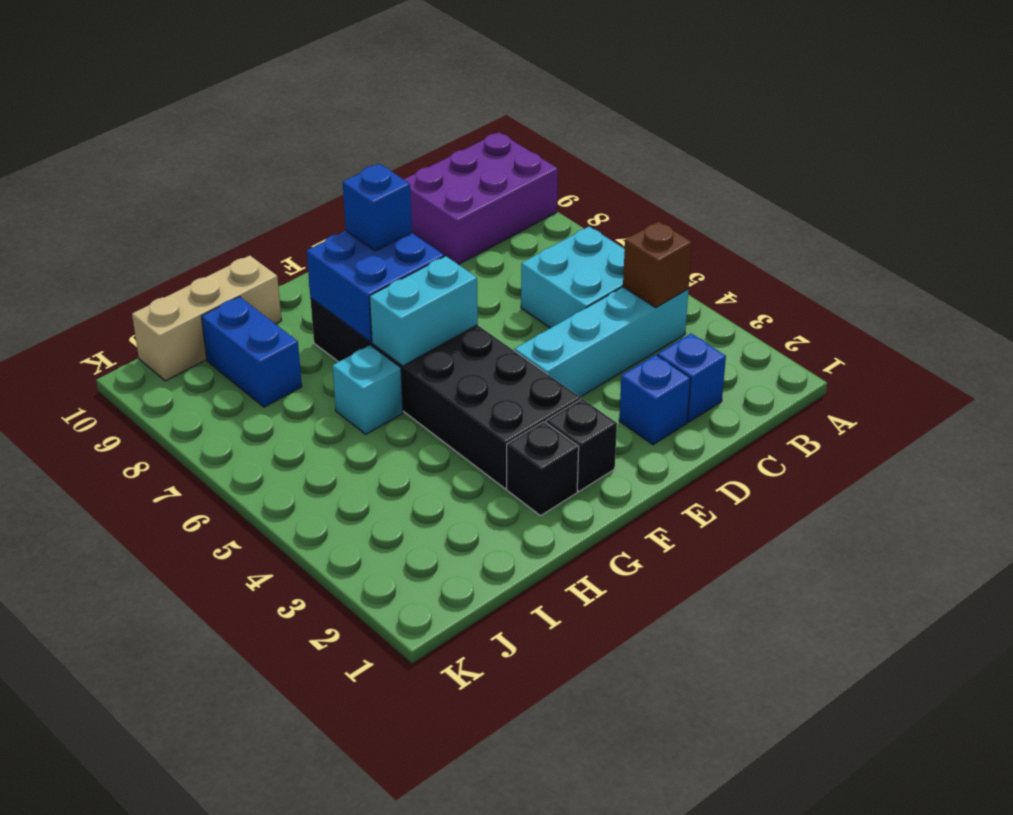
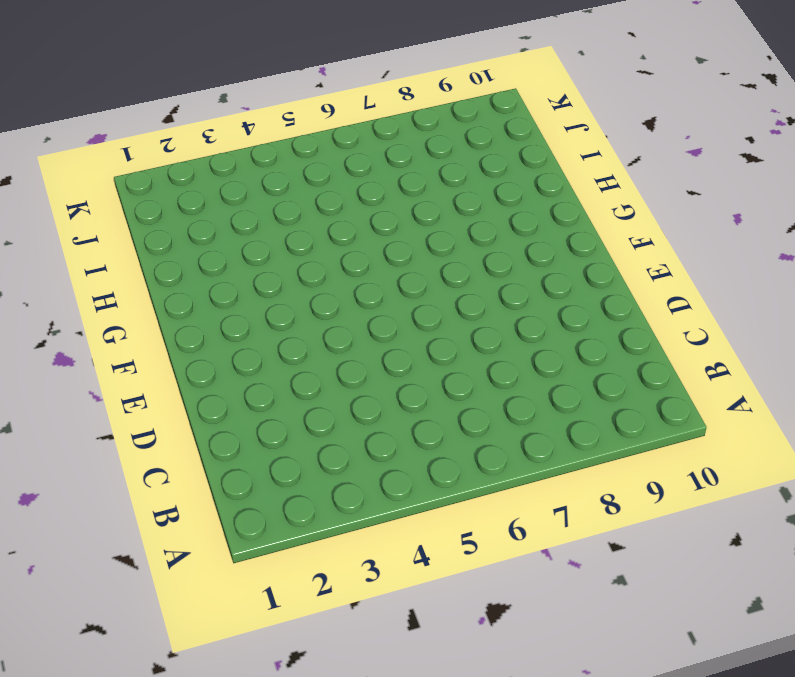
none -> purple 2x3 brick [404,132,558,265]
none -> cyan 1x4 brick [514,287,688,397]
none -> cyan 2x2 brick [521,227,625,328]

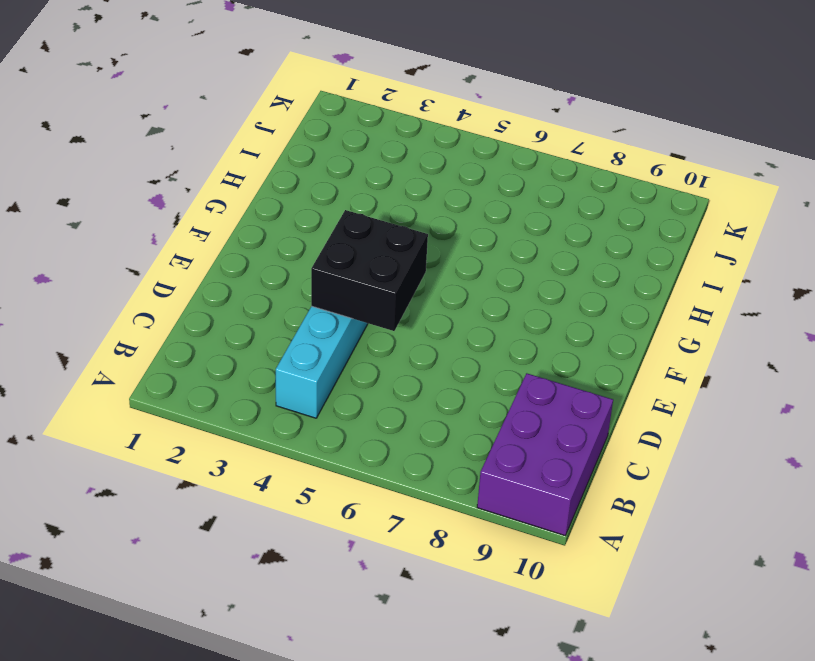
black 2x2 brick [311,210,428,331] -> none
none -> cyan 2x2 brick [521,227,625,328]
none -> blue 1x1 brick [657,334,726,422]
none -> blue 1x1 brick [619,355,690,445]

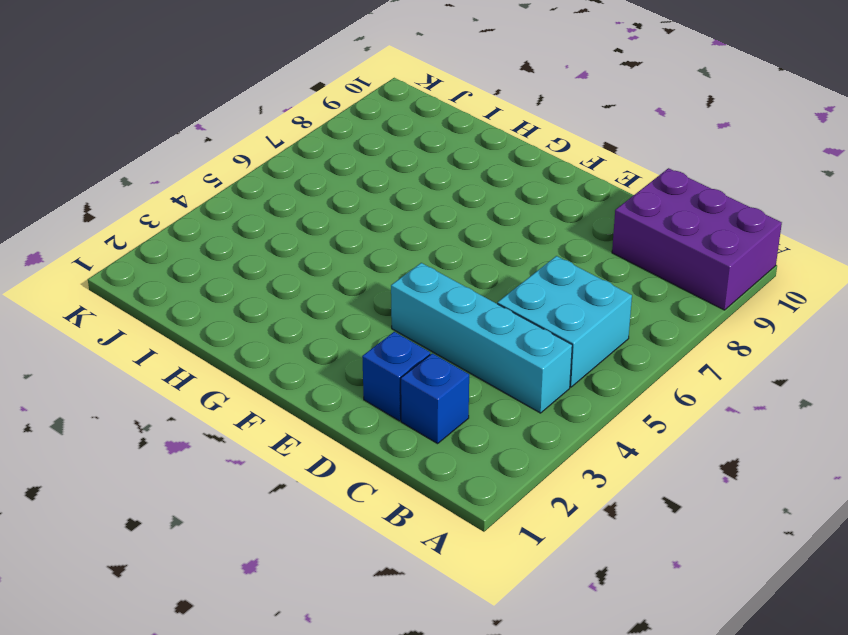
none -> black 1x1 brick [546,399,617,491]
none -> black 2x6 brick [310,298,581,489]
none -> black 1x1 brick [507,422,579,516]

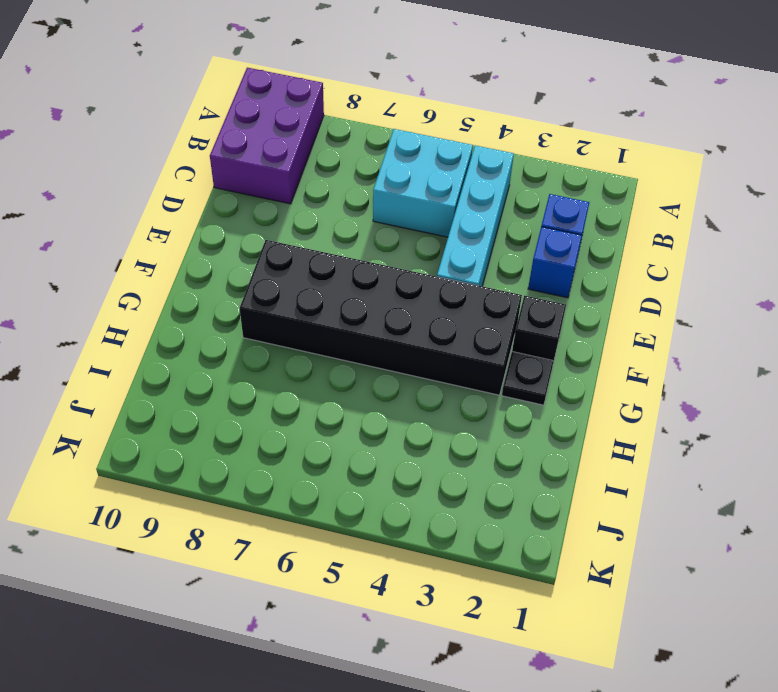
black 1x1 plate [502,352,554,405] -> black 1x1 brick [507,422,579,516]
none -> cyan 1x1 brick [333,345,403,434]
none -> tan 1x3 brick [132,256,282,381]
none -> blue 1x2 brick [201,297,302,407]

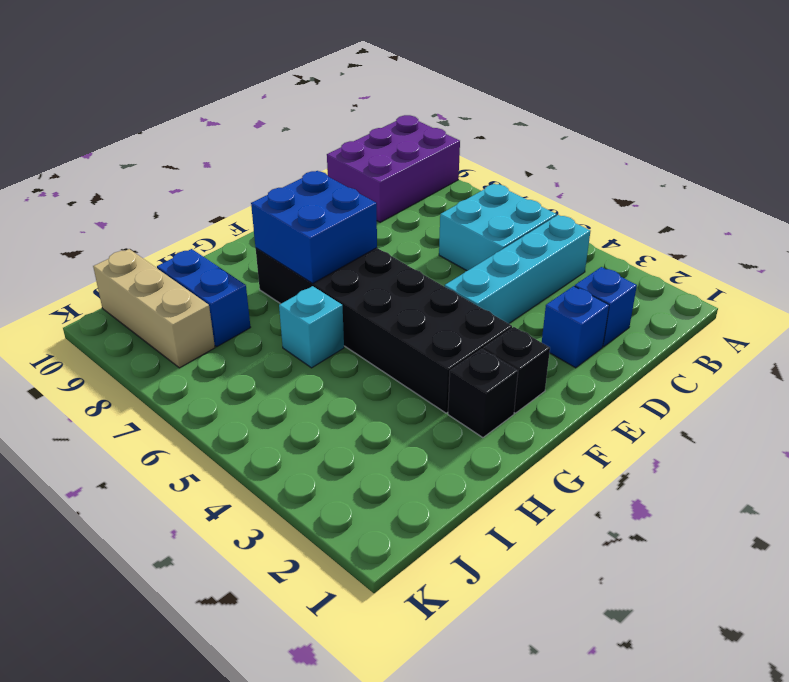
tan 1x3 brick [93,249,215,368] -> tan 1x3 brick turned to [132,256,282,381]
none -> brown 1x1 brick [623,221,692,307]
none -> cyan 1x2 brick [370,256,478,366]
none -> blue 1x1 brick [343,164,412,251]

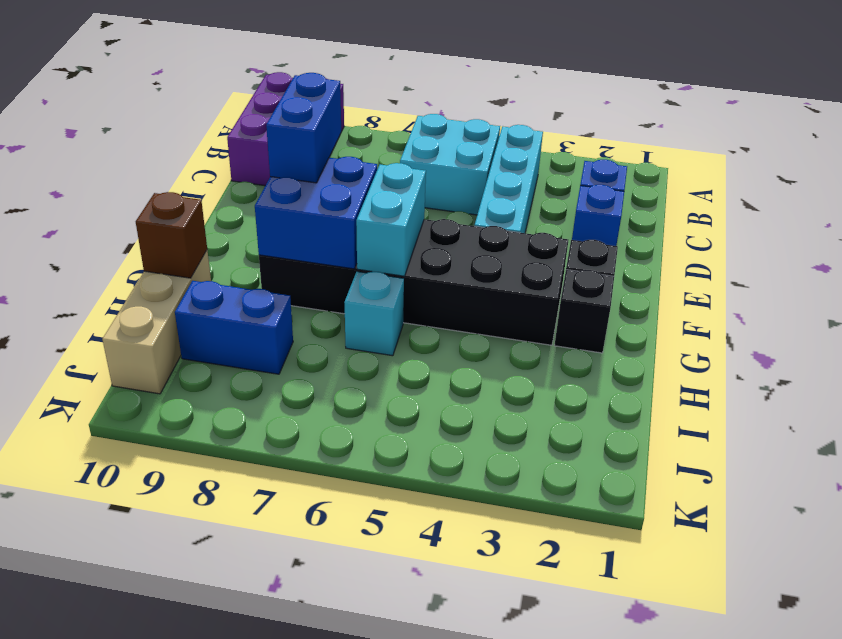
blue 1x2 brick [266,73,341,183] -> blue 1x1 brick [343,164,412,251]
brown 1x1 brick [136,192,207,278] -> brown 1x1 brick moved to [623,221,692,307]

